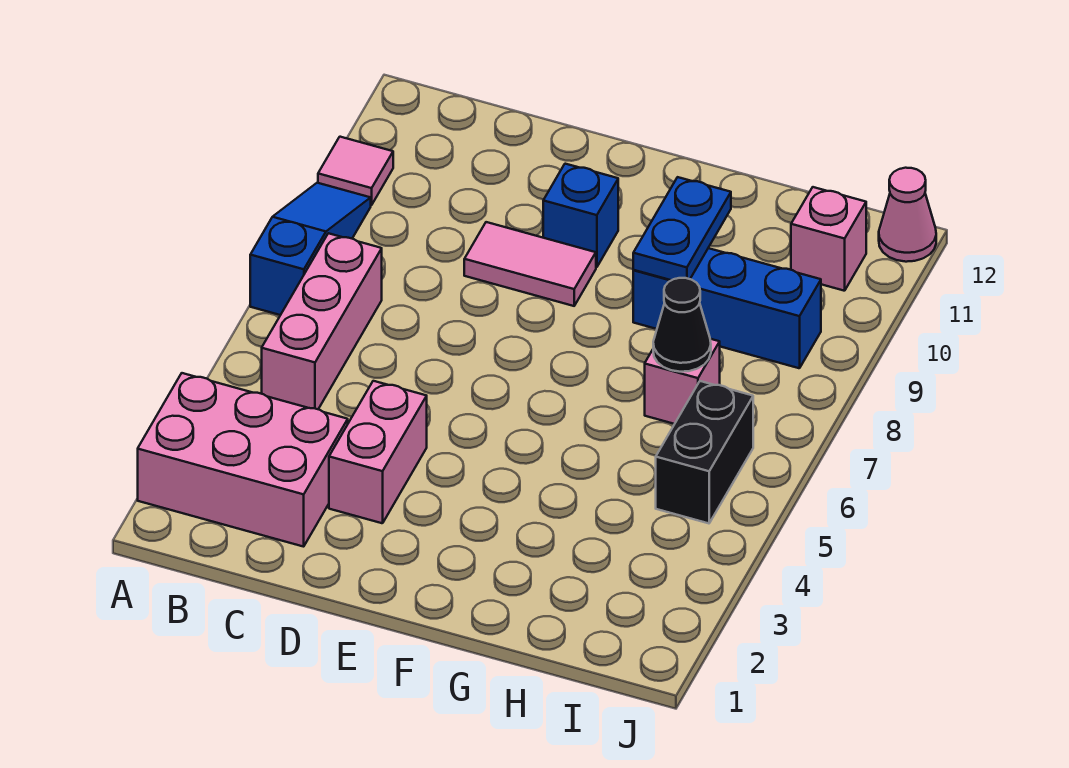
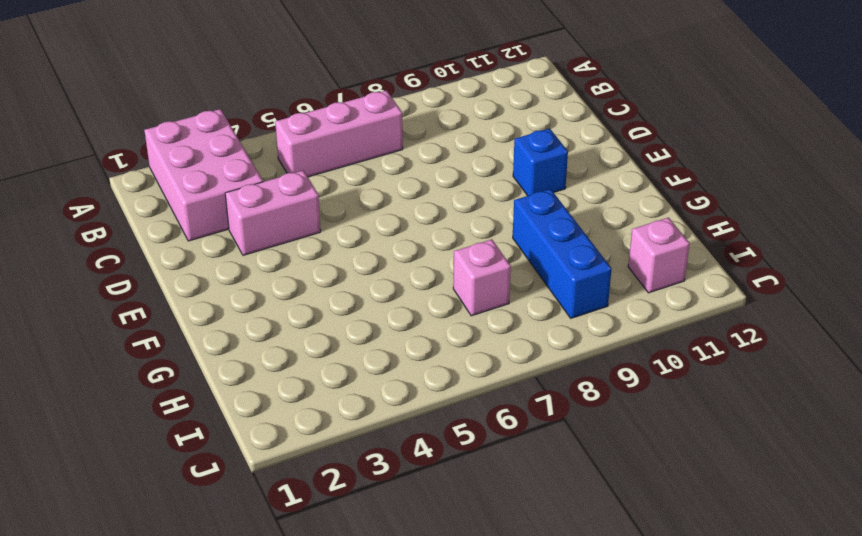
none -> blue 1x3 slope [250,183,371,315]
none -> pink 1x1 tile [318,137,393,205]
none -> pink 1x2 tile [464,222,596,306]

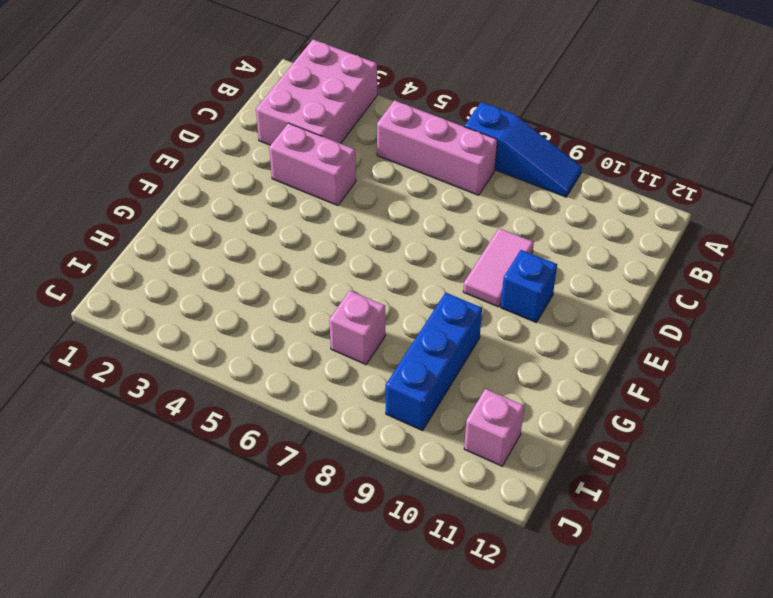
none -> pink 1x1 tile [318,137,393,205]
none -> black 1x2 brick [656,381,753,523]
none -> pink 1x1 cone [879,168,936,262]

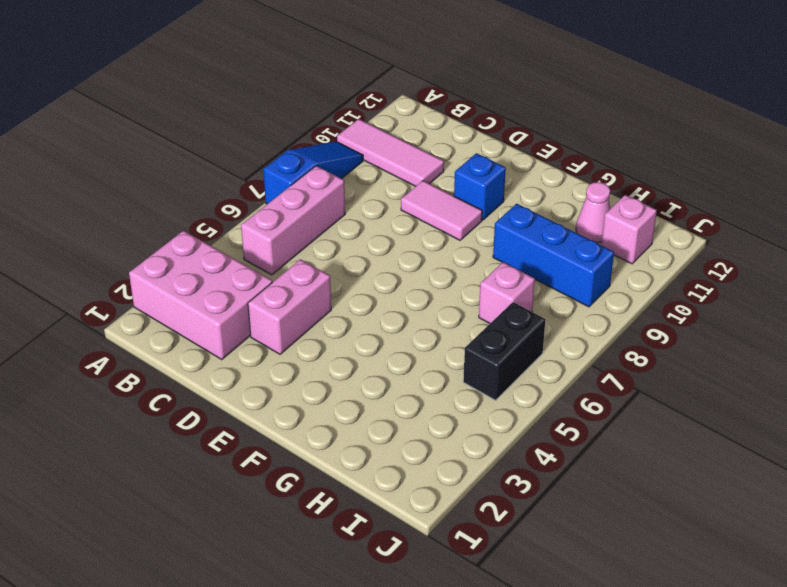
pink 1x3 tile [337,119,444,186] -> pink 1x1 tile [318,137,393,205]
pink 1x1 cone [576,182,610,243] -> pink 1x1 cone moved to [879,168,936,262]
none -> blue 1x2 plate [633,177,731,280]
none -> black 1x1 cone [653,278,711,372]

